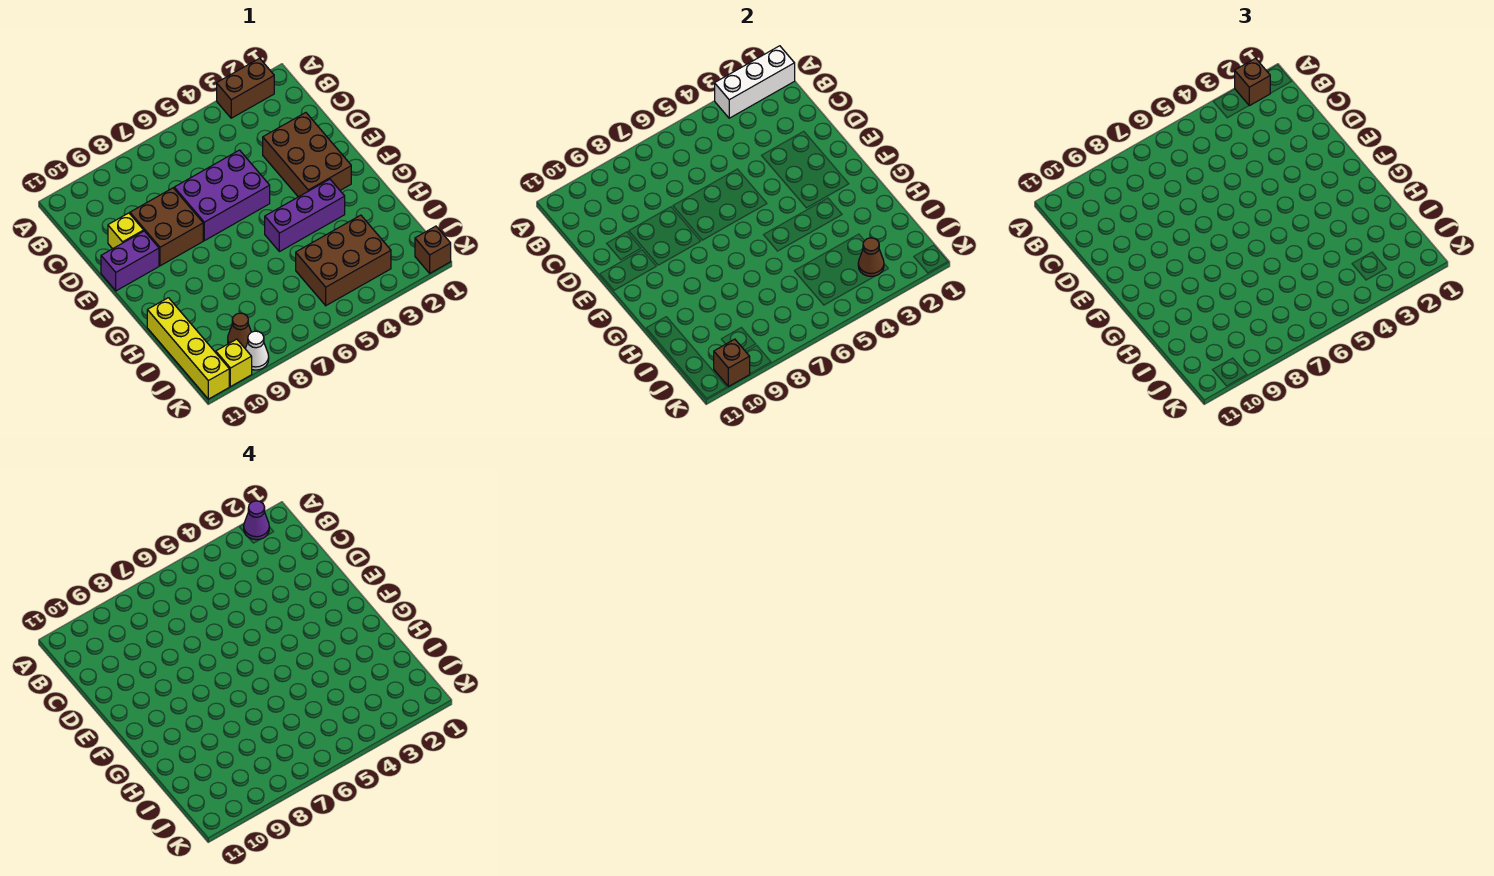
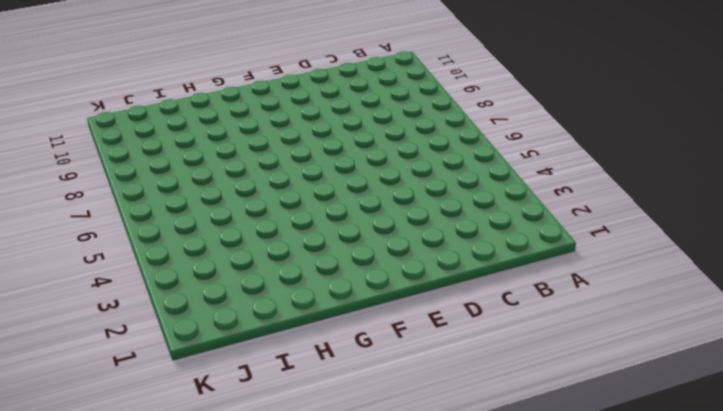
none -> brown 1x2 brick [217,58,274,118]
none -> brown 2x3 brick [263,113,351,197]
none -> purple 2x3 brick [174,150,270,241]

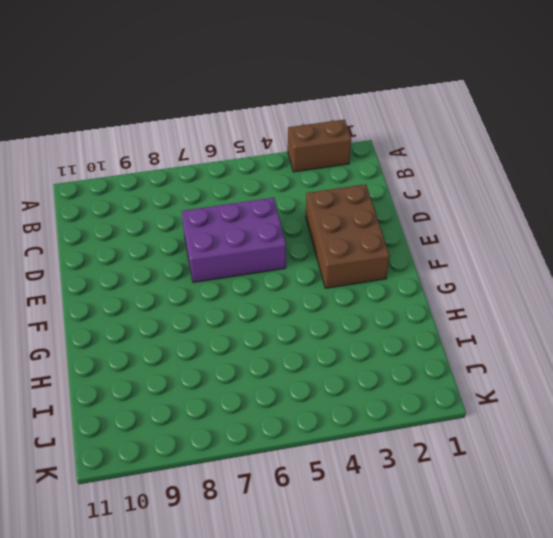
none -> brown 2x2 brick [130,188,203,266]
none -> yellow 1x1 brick [108,213,144,249]
none -> purple 1x2 brick [101,231,159,291]

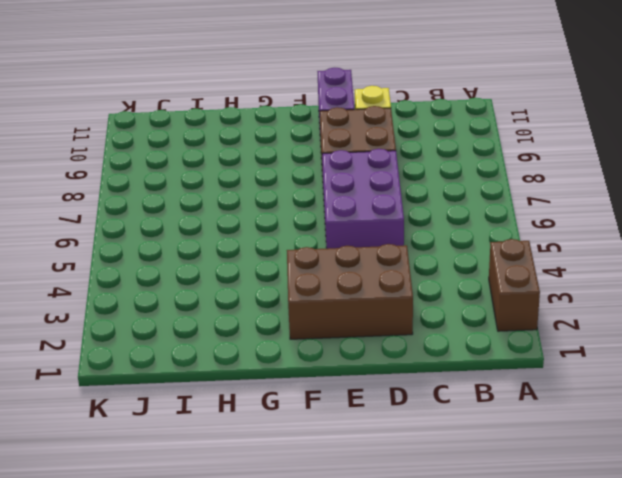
none -> purple 1x3 brick [265,179,345,252]
none -> yellow 1x4 brick [147,298,229,399]
none -> brown 2x3 brick [296,215,391,306]

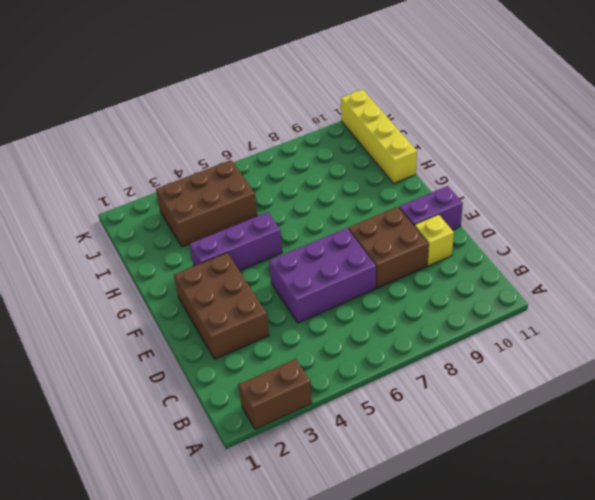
none -> brown 1x1 cone [228,313,251,348]
none -> brown 1x1 brick [415,226,451,273]
none -> white 1x1 cone [245,331,269,370]

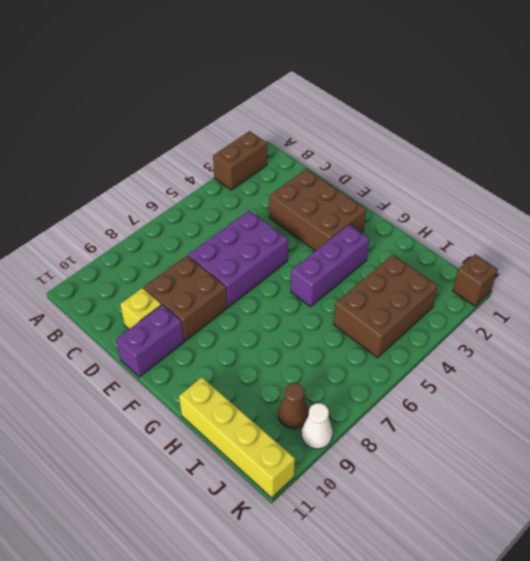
none -> yellow 1x1 brick [216,339,252,387]
none -> white 1x3 brick [715,46,795,118]
none -> brown 1x1 cone [858,238,884,276]

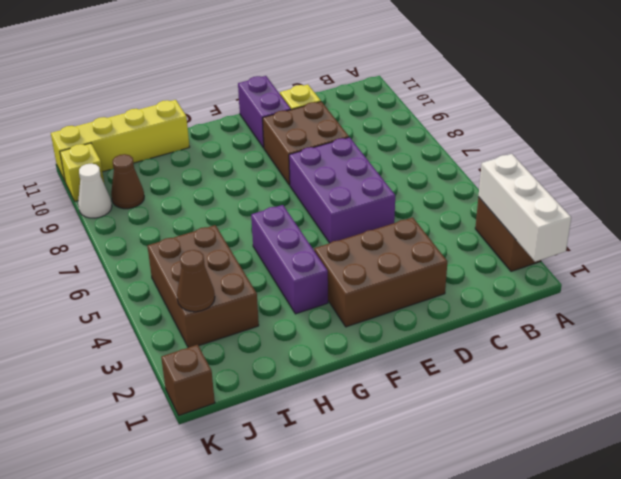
none -> brown 1x1 brick [714,339,750,387]
none -> brown 1x1 brick [1235,58,1270,106]
none -> purple 1x1 cone [244,501,269,540]

